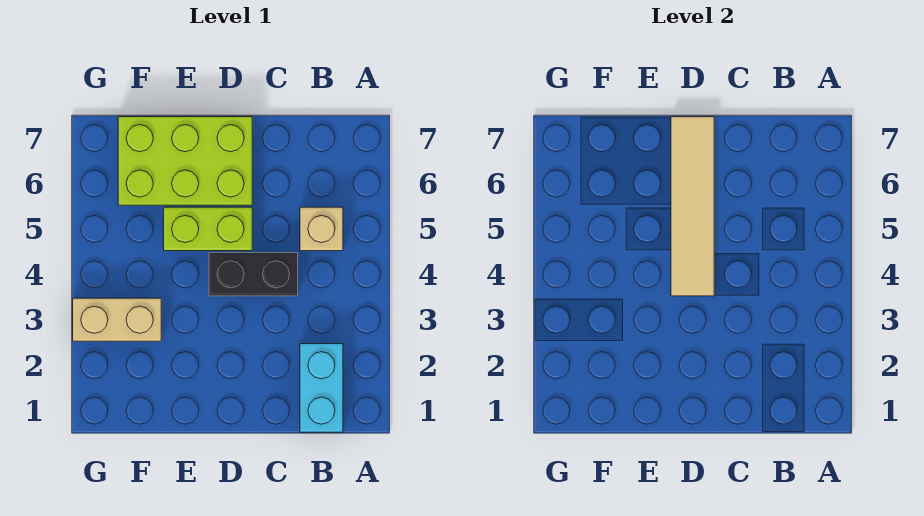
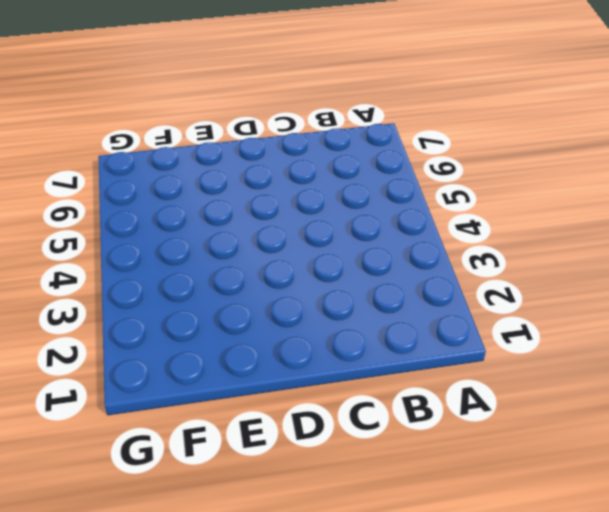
none -> cyan 1x2 brick [300,344,343,432]
none -> tan 1x1 brick [300,207,343,251]

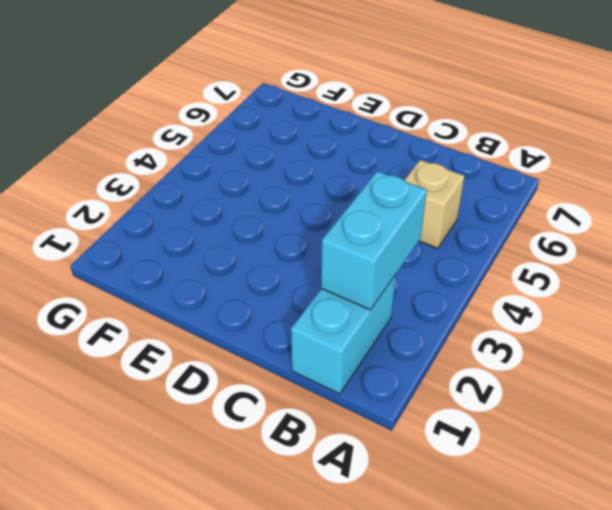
cyan 1x2 brick [321,171,427,310] -> none
none -> black 1x2 brick [209,253,298,296]
none -> lime 1x2 brick [164,207,252,251]

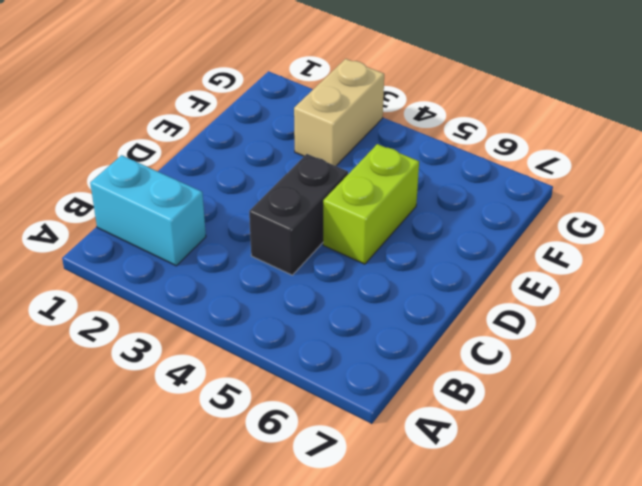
none -> tan 1x1 brick [300,207,343,251]
none -> lime 2x3 brick [118,117,252,205]

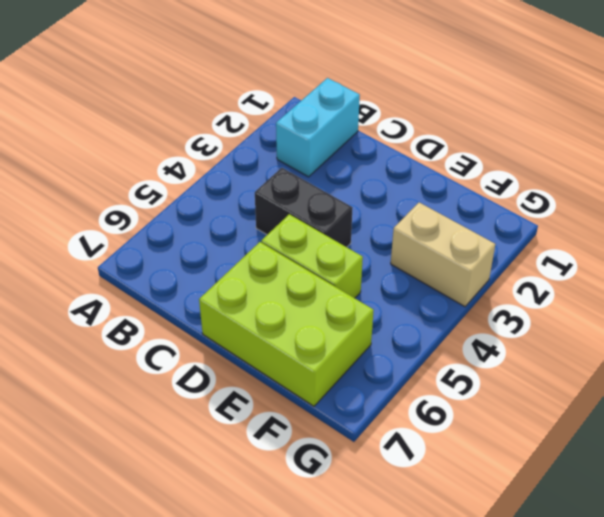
none -> tan 1x1 brick [300,207,343,251]
none -> tan 1x4 tile [671,117,714,296]

